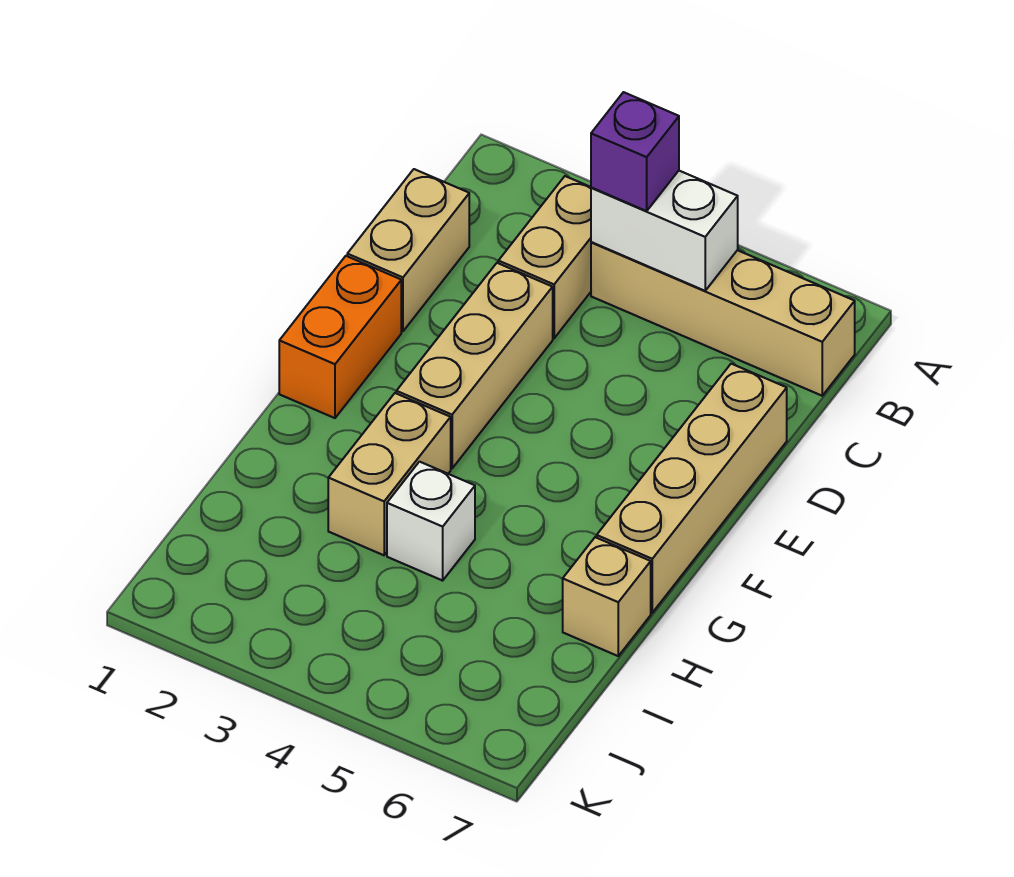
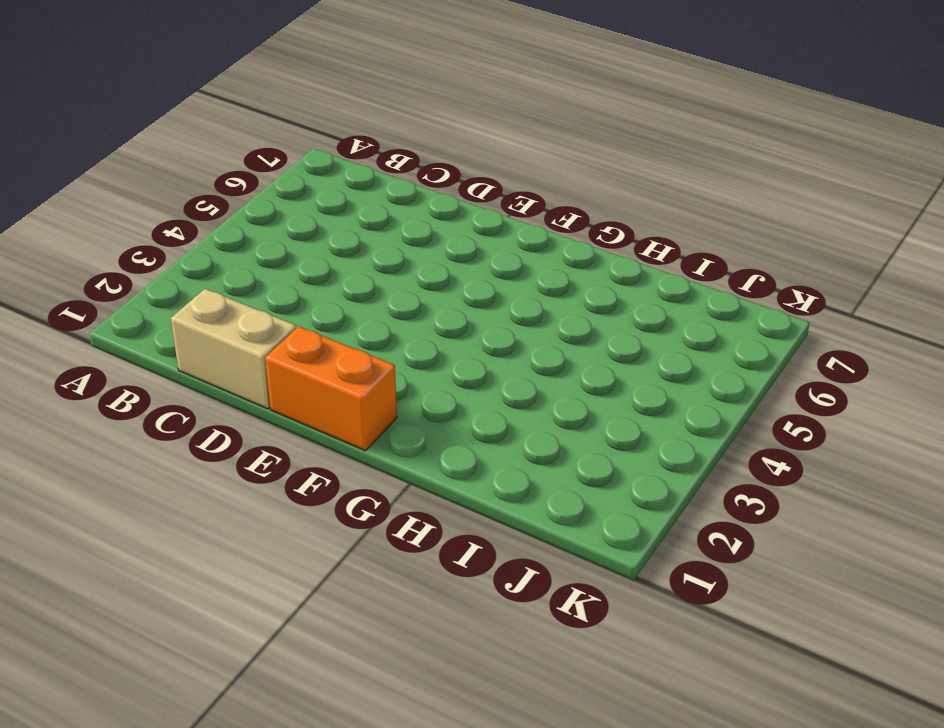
none -> tan 1x2 brick [498,176,591,338]
none -> tan 1x4 brick [591,242,855,396]

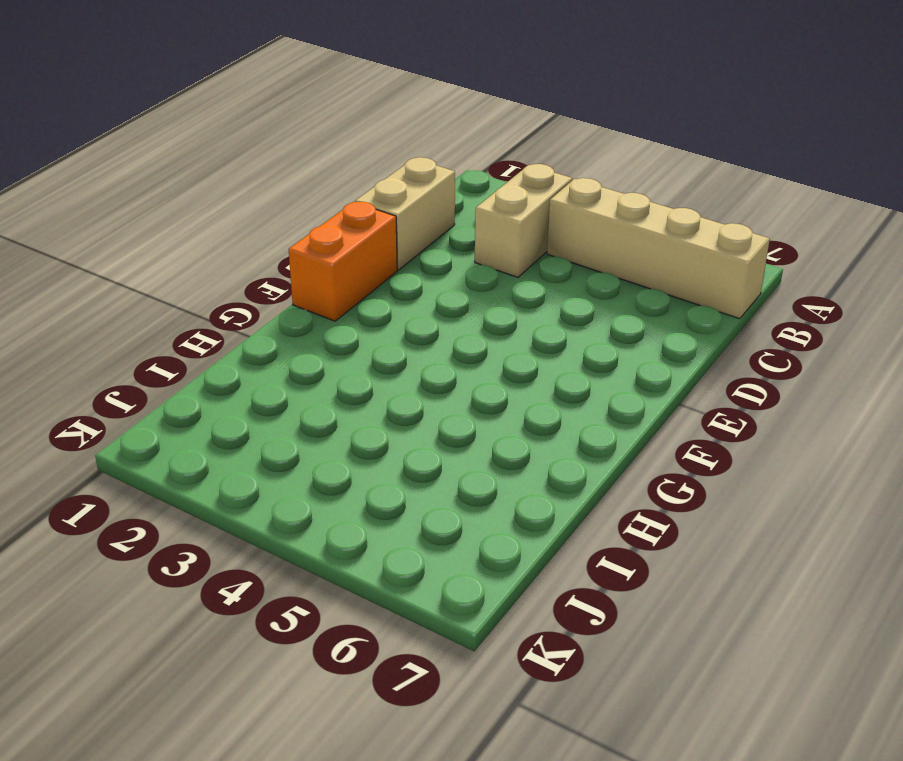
none -> tan 1x3 brick [396,263,553,468]
none -> tan 1x4 brick [597,364,787,613]

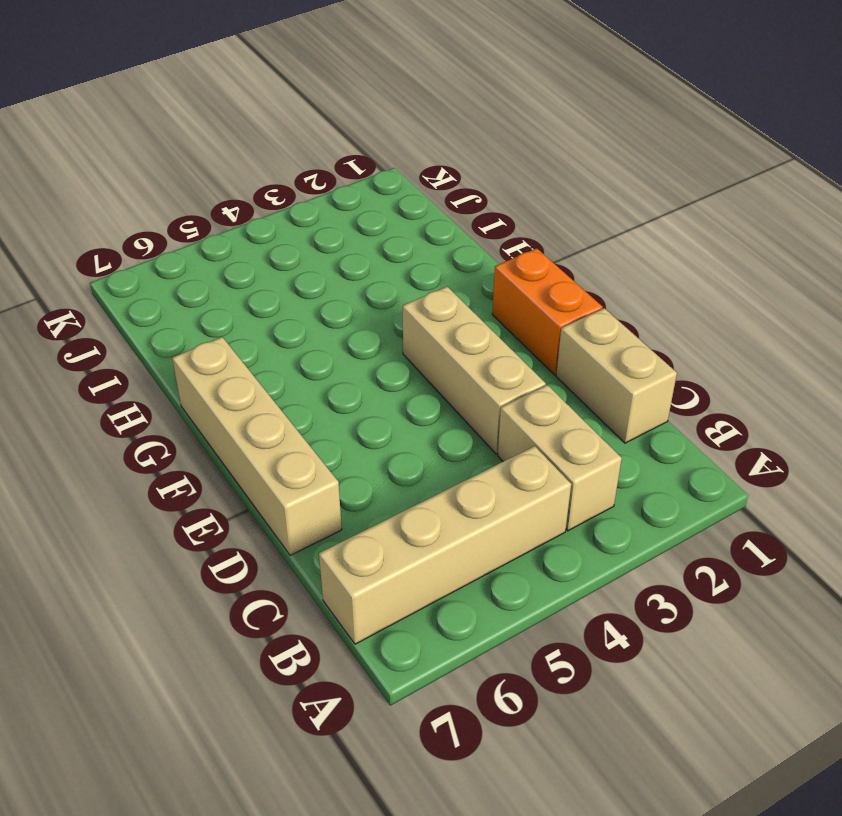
none -> tan 1x2 brick [328,393,451,555]
none -> white 1x1 brick [387,462,475,581]

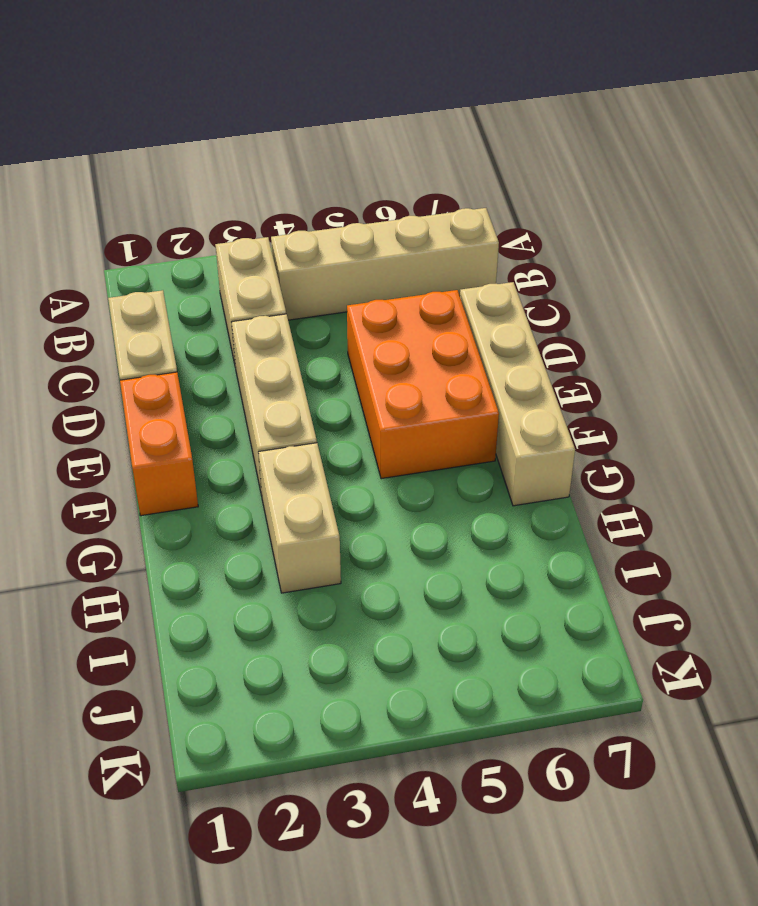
orange 2x3 brick [347,290,499,479] -> none
none -> white 1x1 brick [387,462,475,581]
none -> tan 1x1 brick [563,537,651,656]

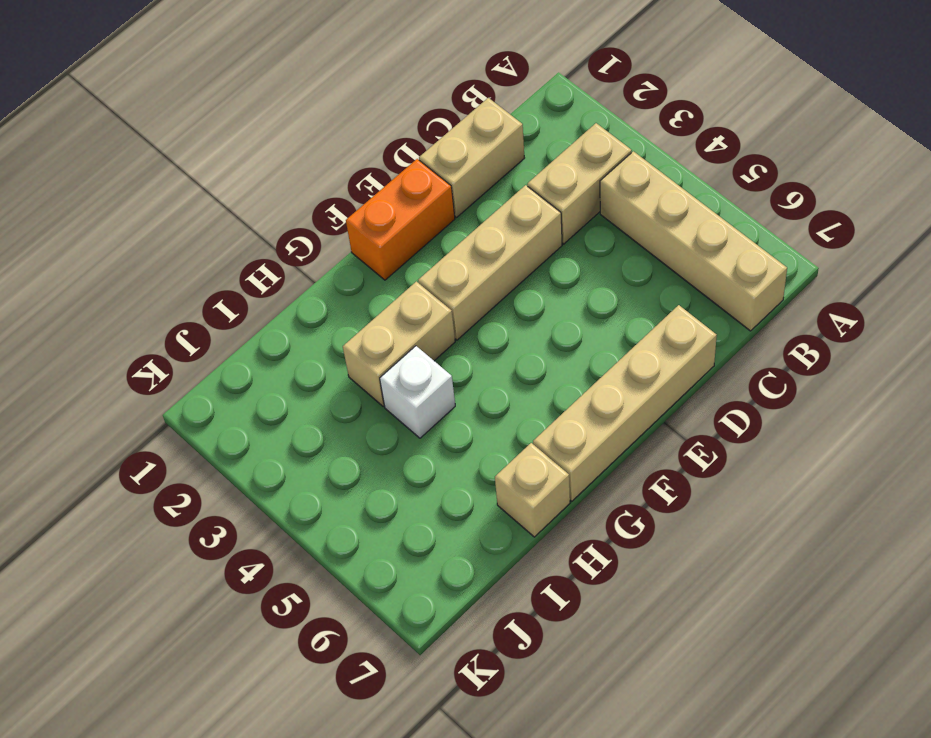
none -> white 1x2 brick [591,171,738,291]
none -> purple 1x1 brick [591,92,679,211]

